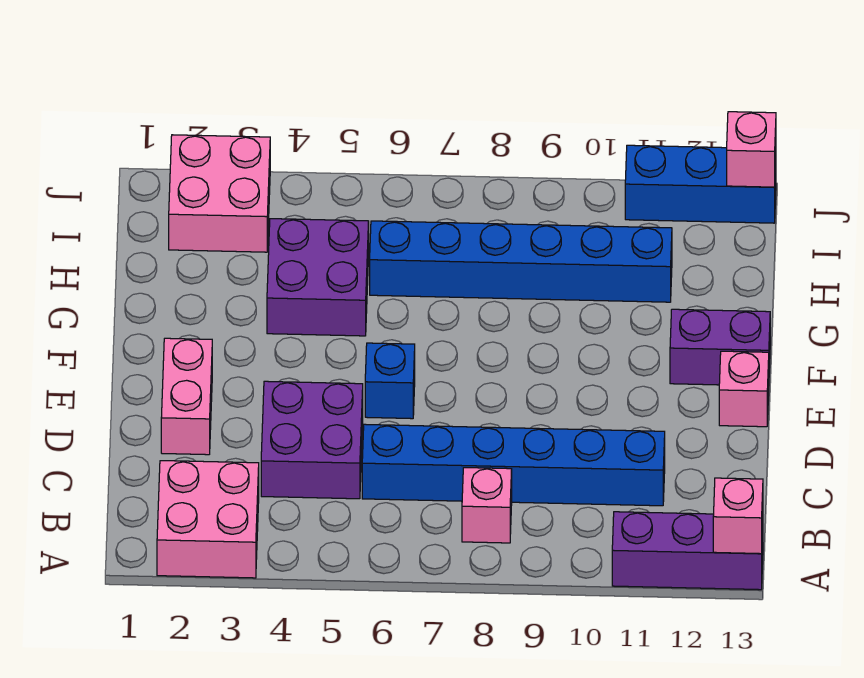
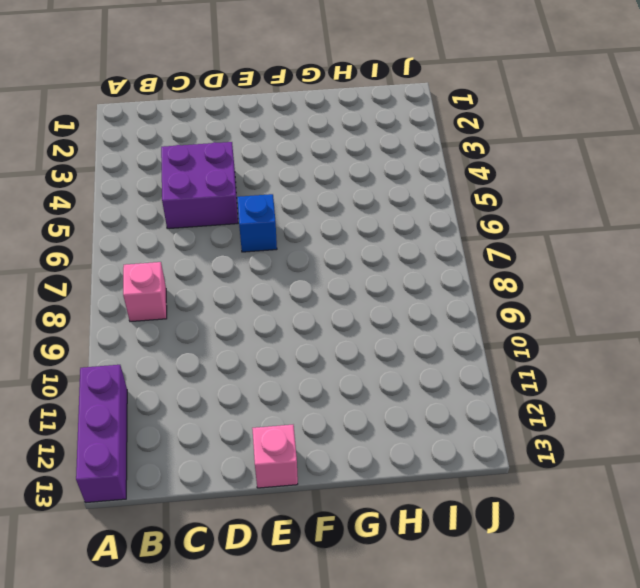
none -> pink 2x2 brick [157,461,259,578]
none -> blue 1x6 brick [362,424,665,506]
none -> pink 1x2 brick [161,338,212,455]

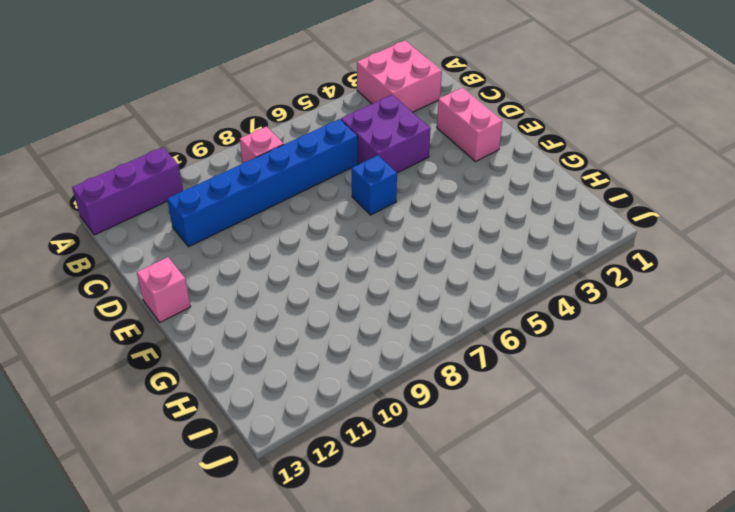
none -> purple 1x2 brick [670,309,770,385]
none -> purple 2x2 brick [267,219,369,336]
none -> blue 1x6 brick [370,221,672,302]

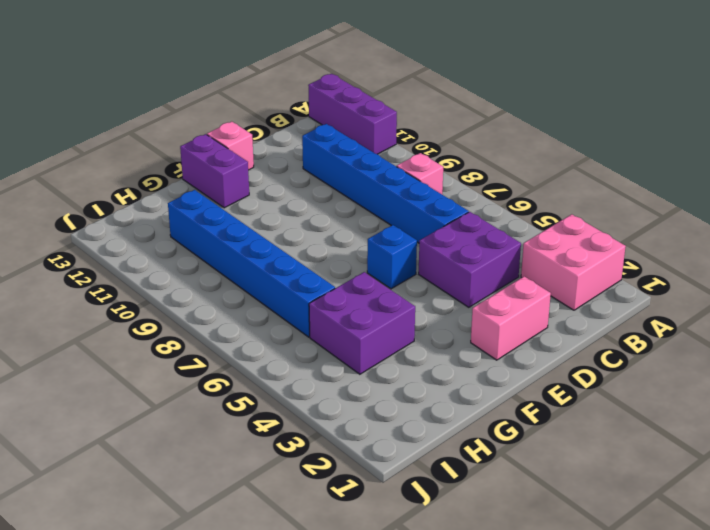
none -> pink 2x2 brick [169,135,270,252]
none -> blue 1x3 brick [625,145,776,223]
none -> pink 1x1 brick [713,478,763,554]

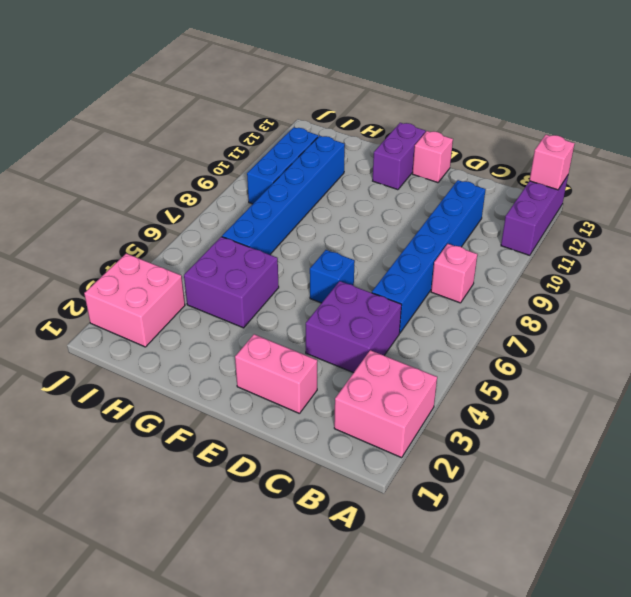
blue 1x3 brick [247,127,318,204] -> blue 1x3 brick moved to [625,145,776,223]
none -> pink 1x1 brick [727,112,776,187]

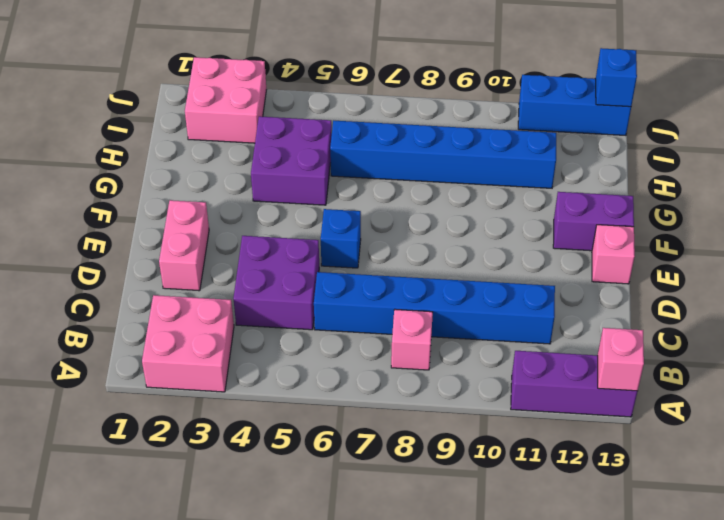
blue 1x1 brick [596,48,637,107] -> pink 1x1 brick [727,112,776,187]

